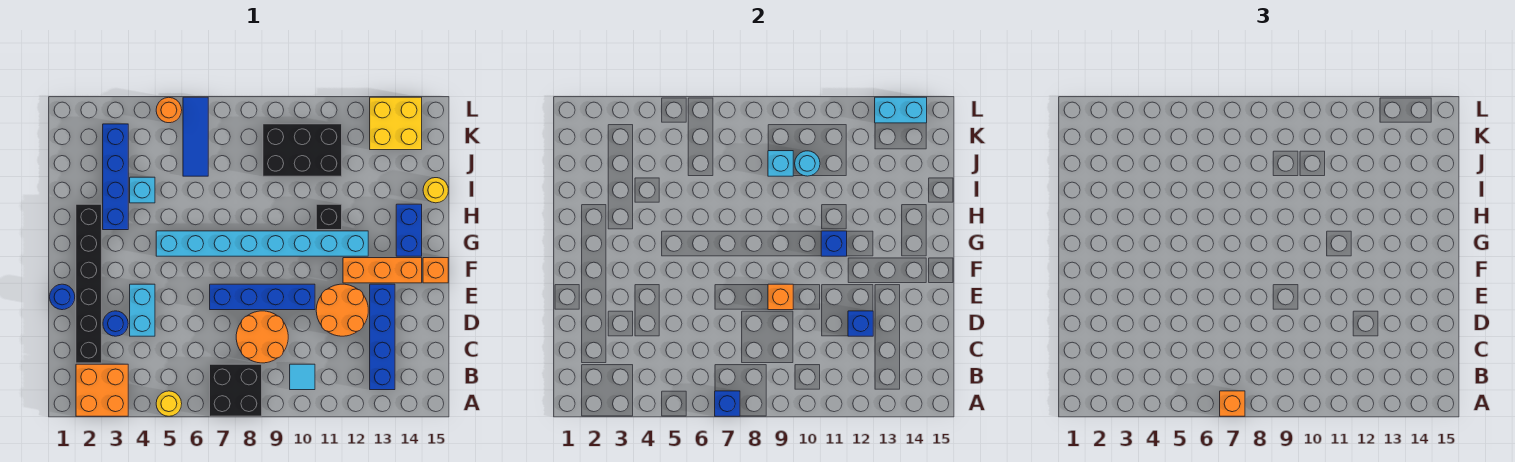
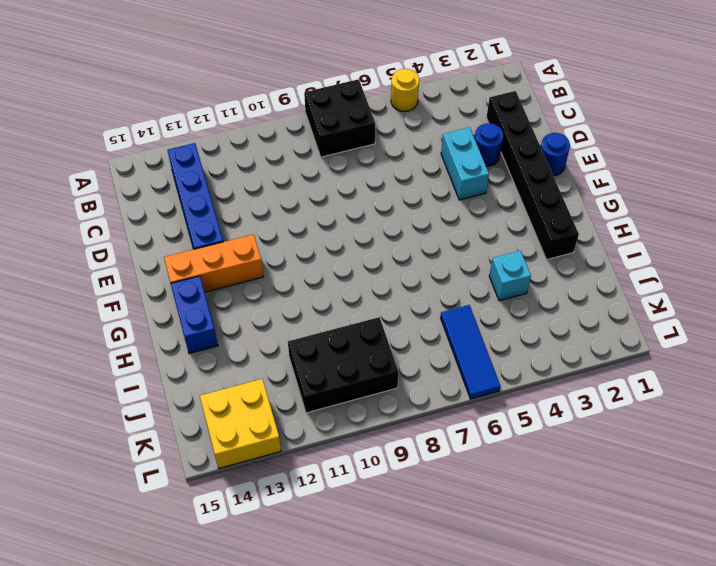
none -> orange 2x2 brick [76,364,128,416]
none -> cyan 1x1 tile [290,364,315,390]
none -> orange 2x2 round brick [236,311,288,363]
none -> orange 2x2 round brick [316,284,368,336]

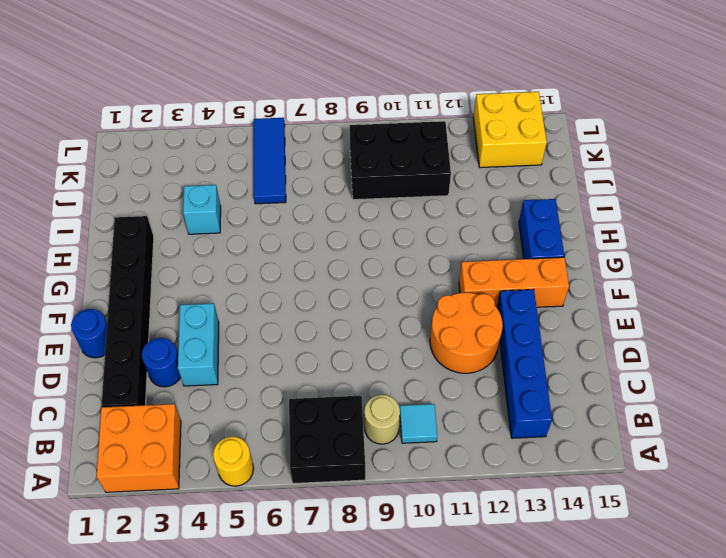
tan 1x1 round brick [364,395,400,444] -> none
none -> orange 2x2 round brick [236,311,288,363]
none -> blue 1x4 brick [210,284,315,310]
none -> orange 1x1 brick [423,258,448,283]
none -> cyan 1x8 brick [156,231,368,256]

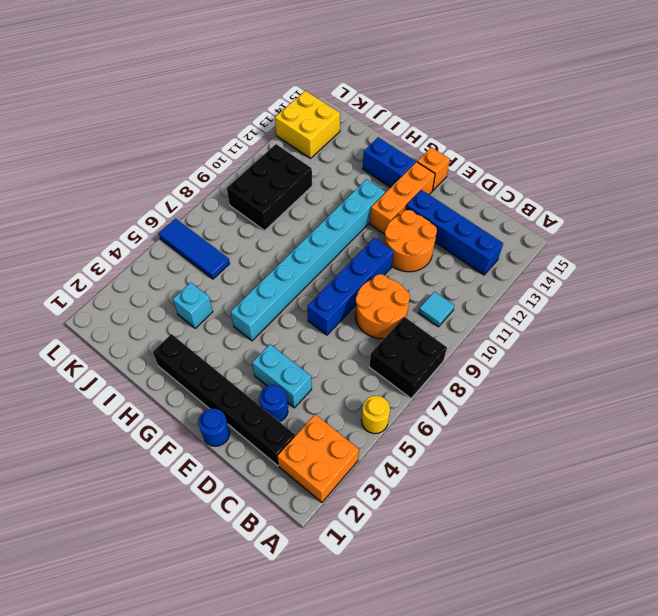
none -> blue 1x4 brick [103,124,128,230]
none -> black 1x1 brick [316,204,342,230]
none -> yellow 1x1 round brick [423,178,448,203]
none -> orange 1x1 round brick [156,97,182,123]

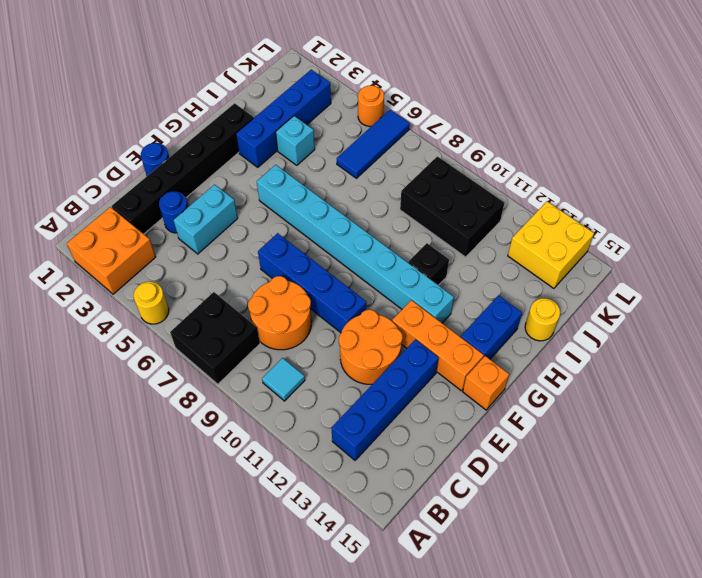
none -> blue 1x1 brick [715,391,740,416]
none -> blue 1x1 brick [848,311,873,336]
none -> orange 1x1 brick [768,284,793,310]
none -> blue 1x1 brick [821,231,847,256]

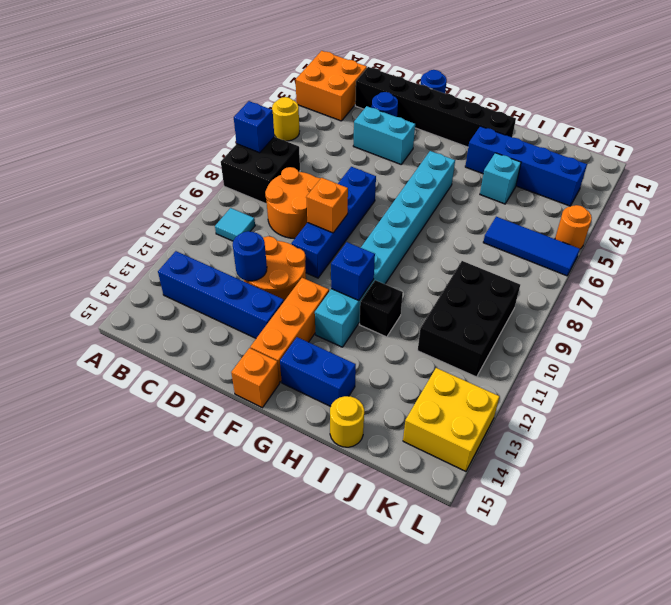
blue 1x1 round brick [233,231,267,281] -> blue 1x1 brick [848,311,873,336]
none -> cyan 1x1 brick [768,151,793,176]
none -> cyan 1x1 round brick [795,151,820,176]
none -> cyan 1x2 brick [875,97,927,123]
none -> orange 1x1 brick [1220,391,1245,416]

